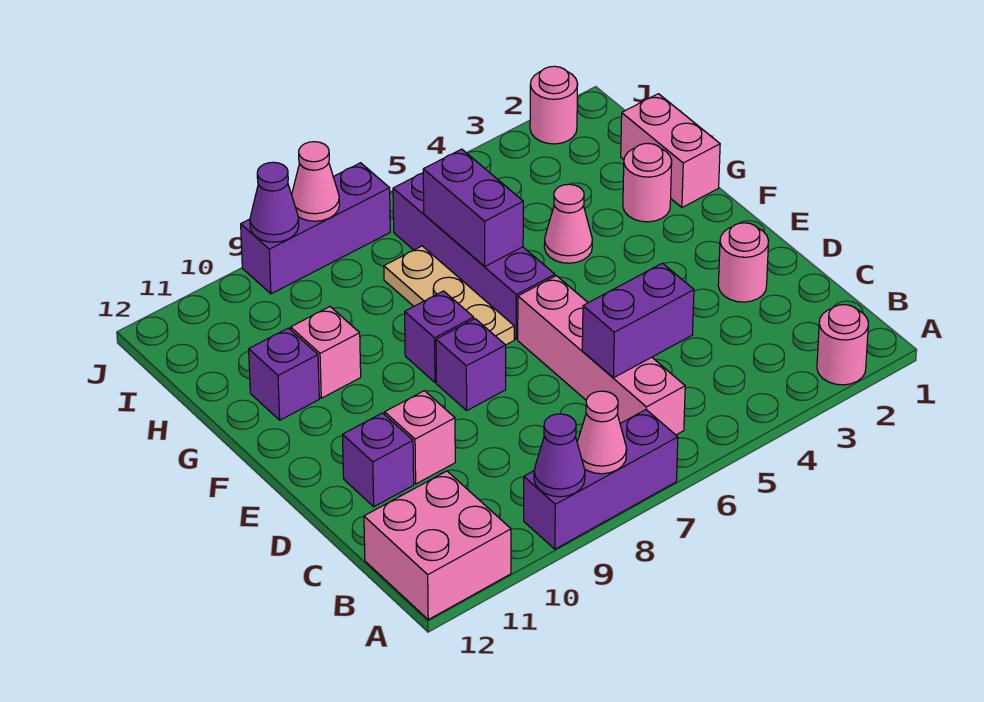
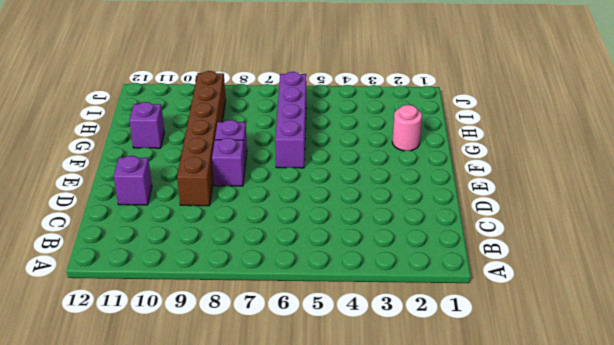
brown 1x6 brick [177,71,226,206] -> none
none -> pink 1x1 round brick [817,305,868,385]
none -> purple 1x3 brick [524,410,678,549]
none -> pink 2x2 brick [364,471,511,620]

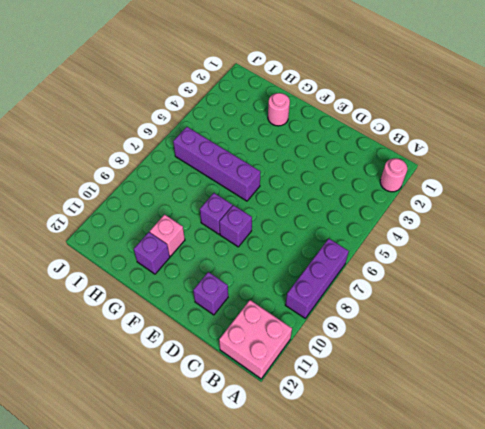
none -> pink 1x4 brick [518,276,685,435]
none -> pink 1x1 round brick [718,223,769,302]
none -> pink 1x1 brick [385,391,455,484]

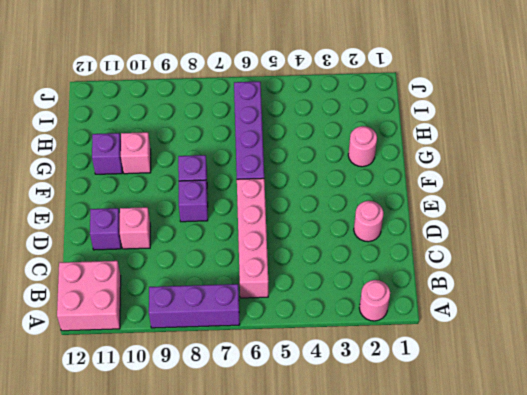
none -> tan 1x3 plate [384,246,514,345]
none -> pink 1x2 brick [621,94,720,207]
none -> pink 1x1 cone [544,184,592,263]

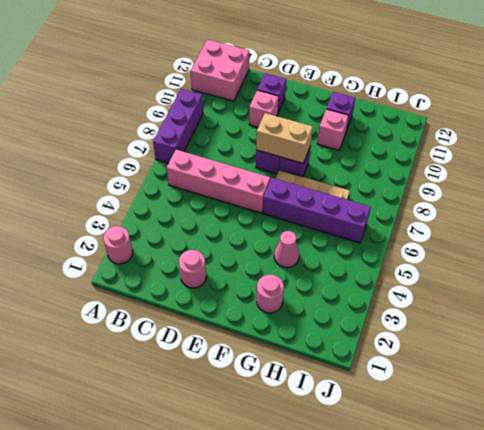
tan 1x2 brick [256,113,313,163] -> none
none -> pink 1x2 brick [621,94,720,207]
none -> pink 1x1 round brick [530,66,578,144]
none -> purple 1x3 brick [241,163,390,294]

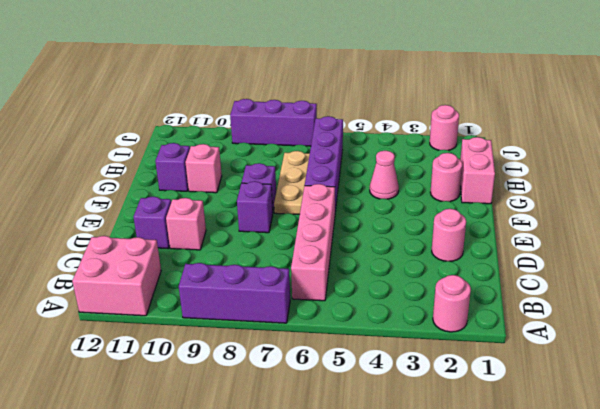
none -> pink 1x1 cone [577,391,627,474]
none -> purple 1x1 cone [534,414,585,497]
none -> purple 1x2 brick [582,263,694,378]

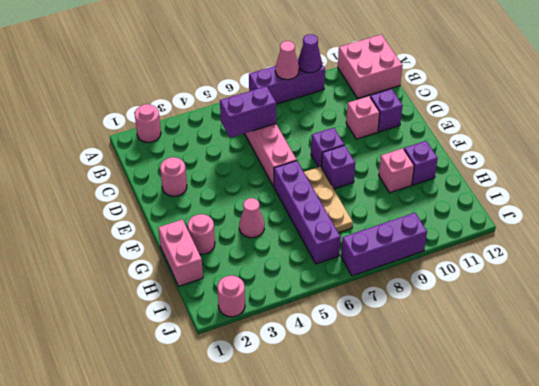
none -> purple 1x2 brick [423,149,523,267]
none -> pink 1x1 cone [292,142,340,221]
none -> purple 1x1 cone [250,162,299,242]

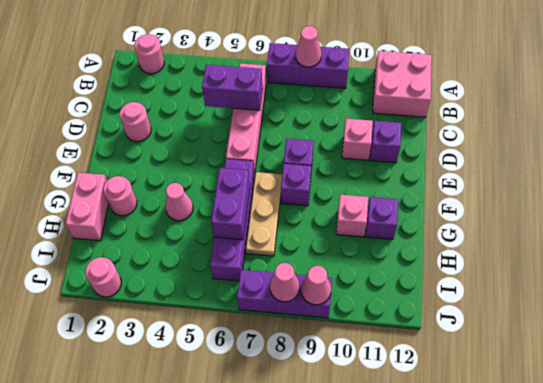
pink 1x1 cone [301,266,331,305] -> purple 1x1 cone [250,162,299,242]
none -> purple 1x1 cone [534,414,585,497]

